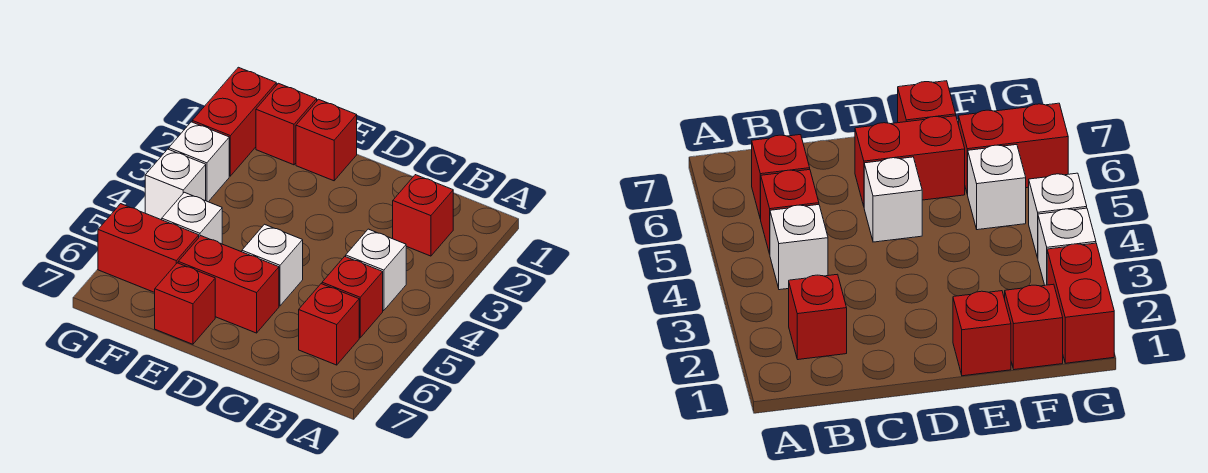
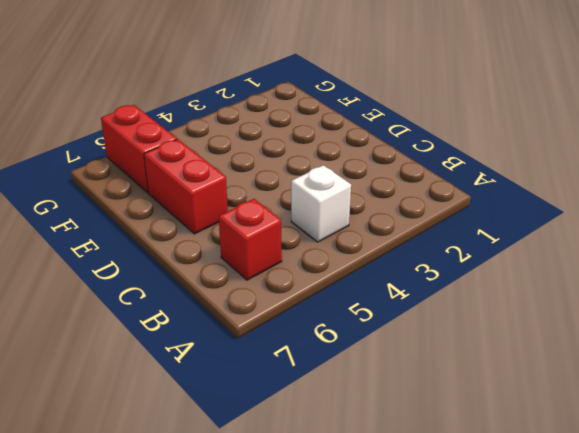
none -> red 1x1 brick [393,175,453,256]
none -> red 1x1 brick [322,256,383,338]
none -> white 1x1 brick [242,224,303,306]

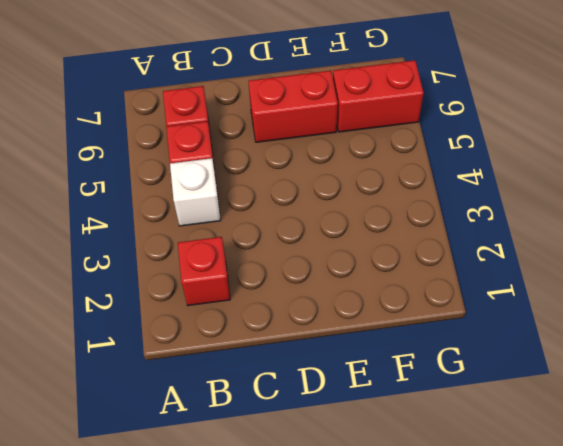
none -> white 1x1 brick [242,224,303,306]
none -> red 1x1 brick [296,99,357,181]
none -> red 1x1 brick [155,263,215,344]

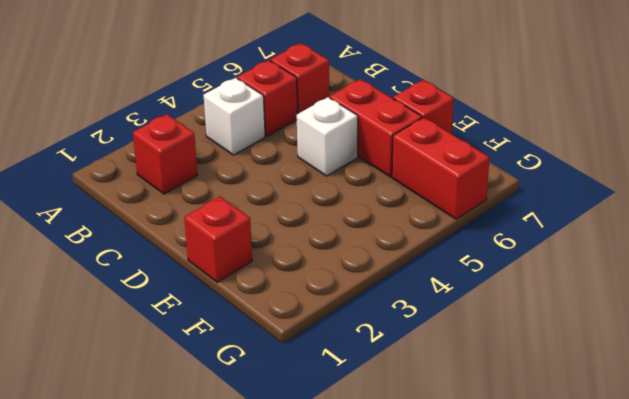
none -> red 1x1 brick [256,83,317,165]
none -> white 1x1 brick [162,192,222,244]
none -> red 1x2 brick [192,67,276,176]

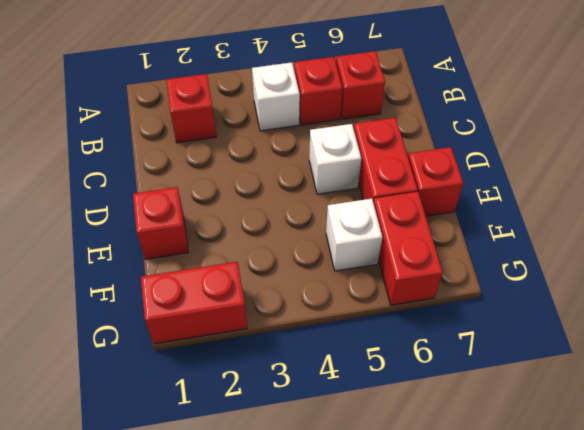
none -> red 1x1 brick [256,83,317,165]
none -> white 1x1 brick [169,122,229,202]
none -> white 1x1 brick [145,149,206,220]

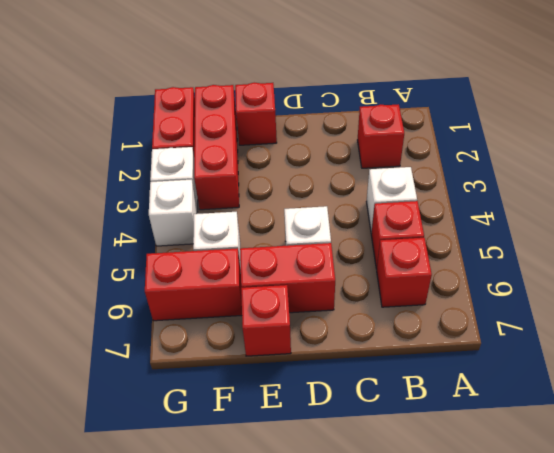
red 1x3 brick [194,85,239,210] -> red 1x1 brick [256,83,317,165]

